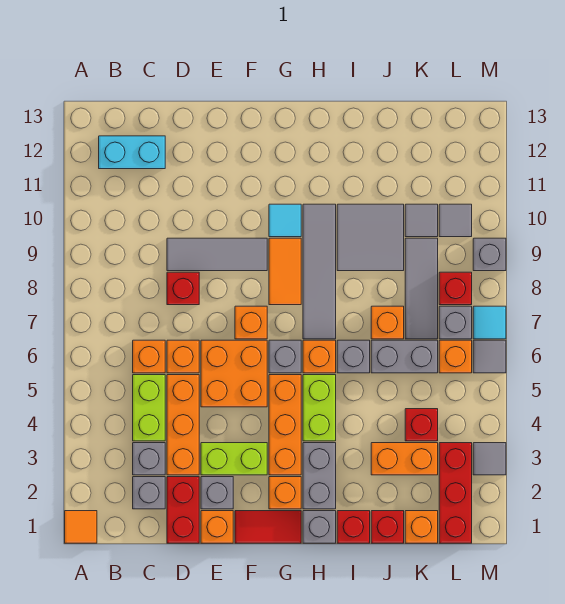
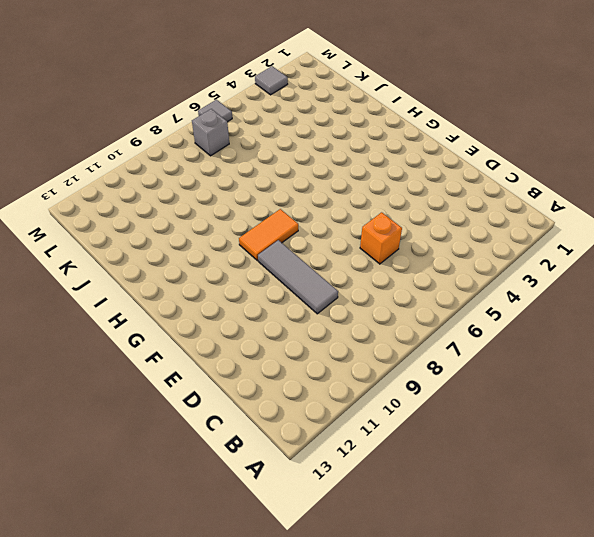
none -> orange 1x1 tile [65,511,97,543]
none -> cyan 1x2 brick [99,136,165,169]
none -> grey 1x1 brick [133,477,165,509]
none -> grey 1x1 brick [133,443,165,475]

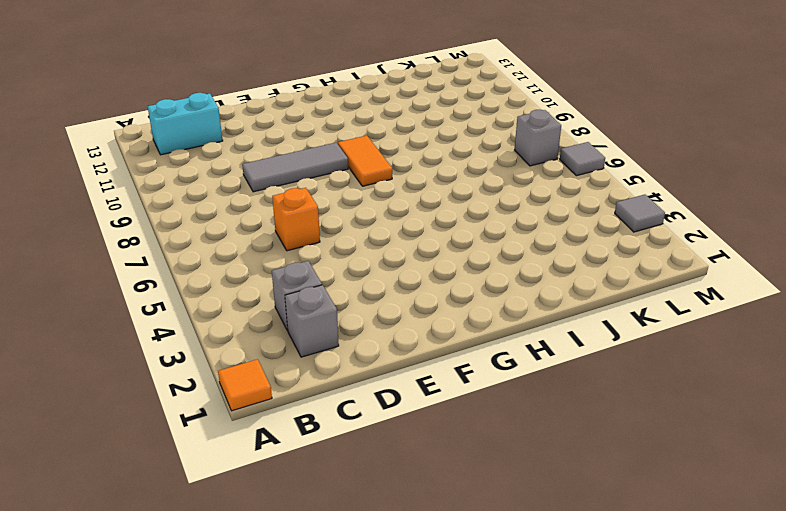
none -> lime 1x2 brick [133,375,165,441]
none -> orange 1x1 brick [133,340,165,373]
none -> red 1x2 brick [167,477,199,543]
none -> orange 1x3 brick [167,375,199,475]

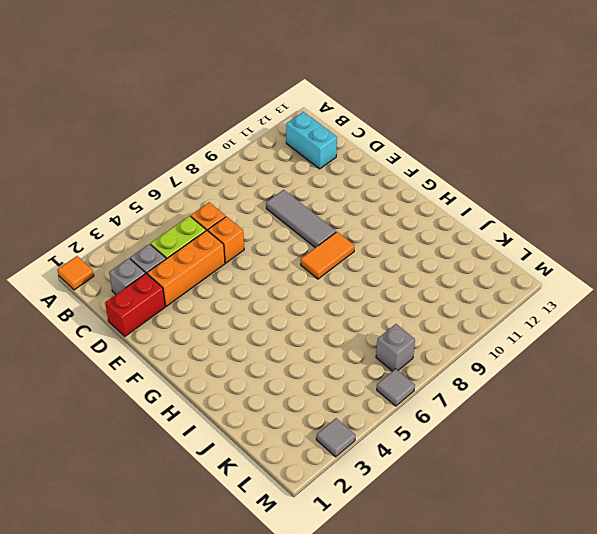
none -> red 1x1 brick [167,272,199,305]
none -> orange 1x1 brick [201,511,233,543]
none -> grey 1x1 brick [201,477,233,509]
none -> lime 1x2 brick [201,443,267,475]

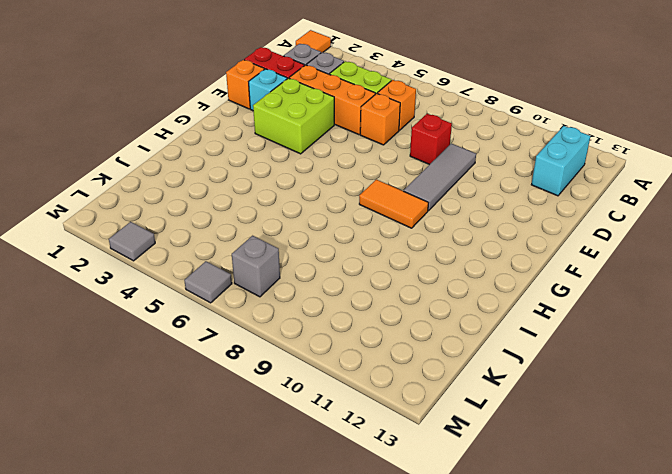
cyan 1x1 brick [249,69,287,111] -> grey 1x1 brick [201,477,233,509]
lime 2x2 brick [253,78,334,154] -> lime 1x2 brick [201,443,267,475]
none -> orange 2x2 brick [201,340,267,407]
none -> red 1x2 tile [235,511,301,543]
none -> orange 1x1 brick [235,306,267,339]
none -> orange 1x1 brick [269,477,301,509]

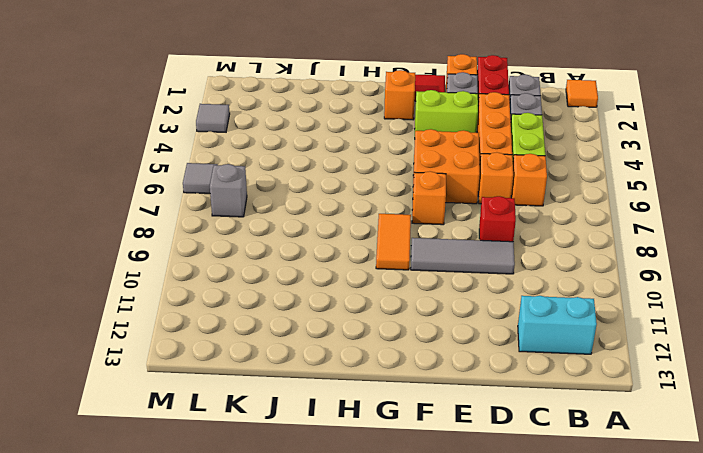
none -> orange 1x3 brick [269,375,301,475]
none -> grey 1x1 brick [269,340,301,373]
none -> cyan 1x1 tile [269,204,301,237]
none -> grey 1x1 brick [303,511,336,543]

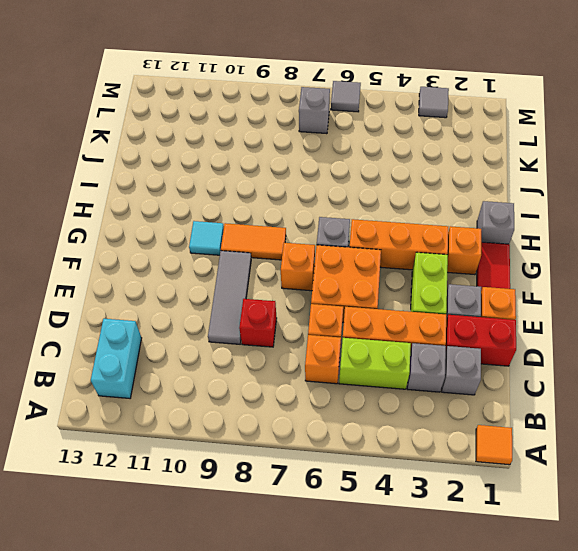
none -> grey 1x2 brick [303,443,336,509]
none -> lime 1x2 brick [303,375,336,441]
none -> orange 1x1 brick [303,340,336,373]
none -> grey 1x4 tile [303,204,336,339]

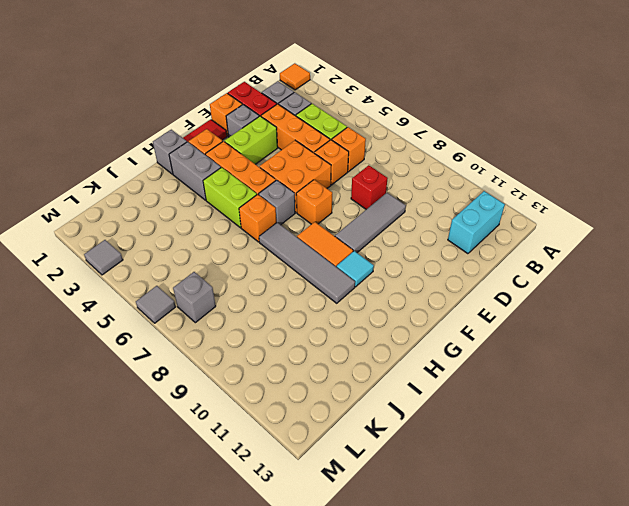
none -> red 1x1 brick [337,511,370,543]
none -> grey 1x1 brick [337,340,370,373]
none -> grey 2x2 tile [337,204,404,271]
none -> red 1x1 brick [371,511,404,543]

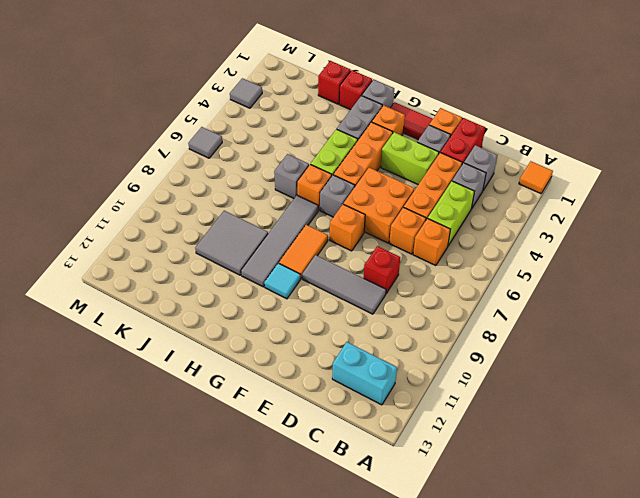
none -> orange 1x2 brick [371,443,438,475]
none -> grey 1x2 brick [371,340,438,373]
none -> orange 1x1 brick [371,306,404,339]
none -> orange 1x1 brick [405,511,438,543]

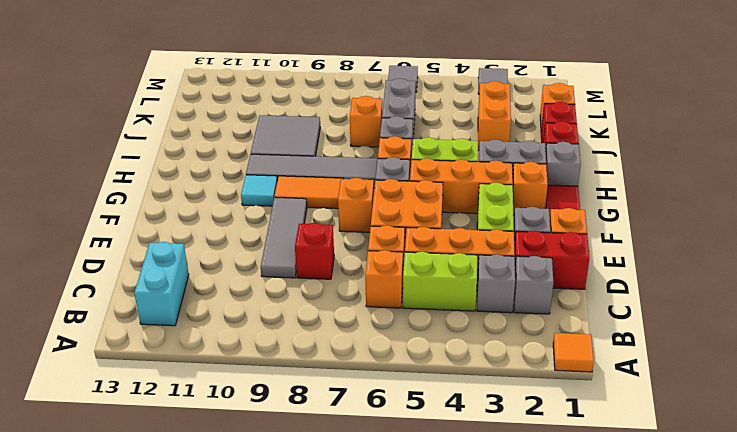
none -> red 1x1 brick [405,409,438,441]
none -> grey 1x3 tile [405,238,438,339]
none -> grey 1x1 tile [405,204,438,237]
none -> red 1x3 brick [439,443,472,543]

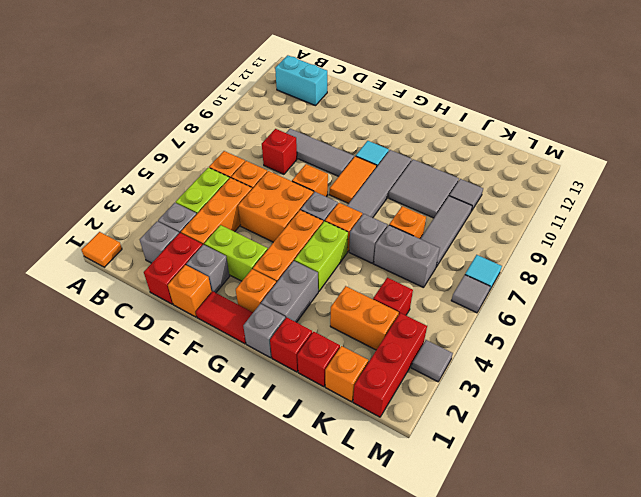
none -> orange 1x1 brick [439,340,472,373]
none -> grey 1x1 brick [439,306,472,339]
none -> red 1x1 brick [439,272,472,305]
none -> grey 1x1 tile [439,204,472,237]

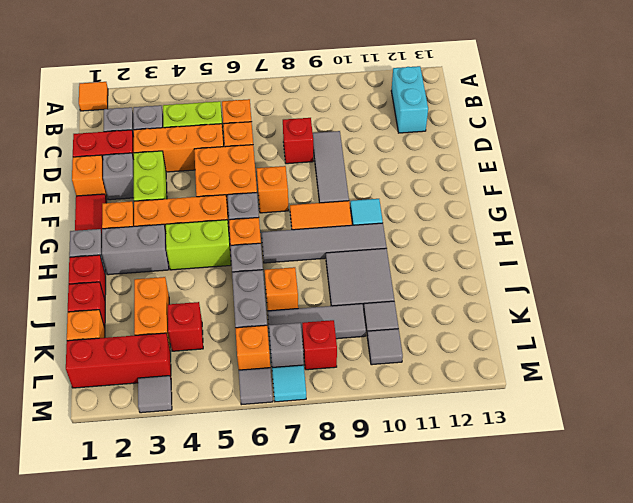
none -> grey 1x1 brick [473,238,506,271]

